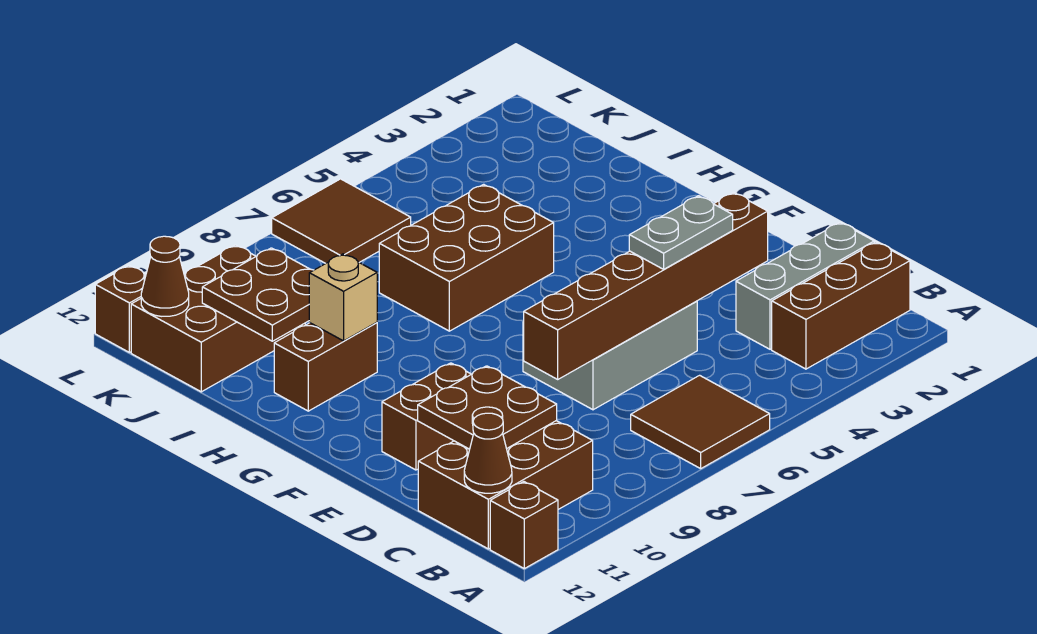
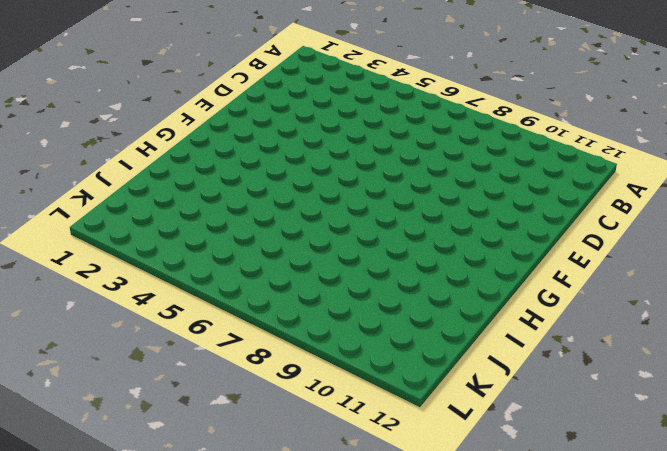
none -> brown 2x2 tile [631,375,770,469]
none -> brown 1x1 brick [490,482,558,569]
none -> brown 1x3 brick [772,242,910,369]

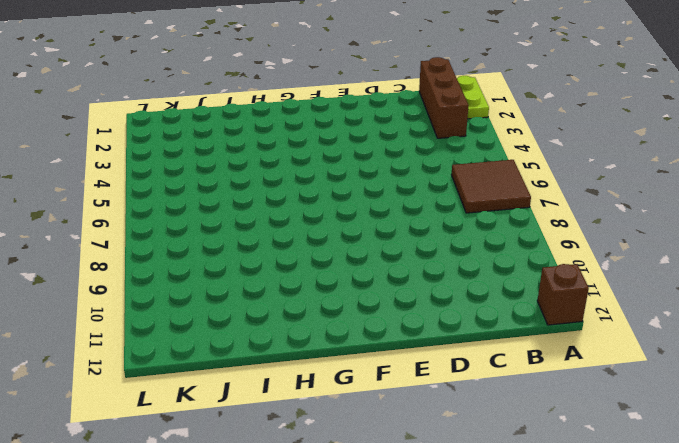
lime 1x2 plate [457,76,489,119] -> none
none -> brown 2x3 brick [418,421,593,549]
none -> grey 1x3 brick [736,222,874,349]
none -> grey 2x3 brick [523,301,697,410]

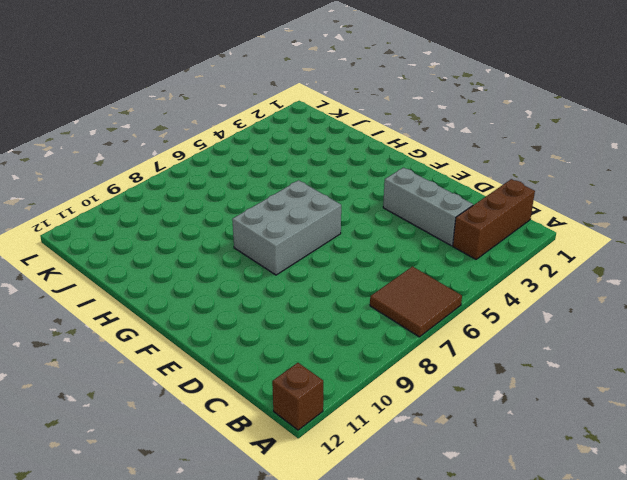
grey 1x3 brick [383,168,473,246] -> grey 1x3 brick turned to [736,222,874,349]
grey 2x3 brick [232,180,341,275] -> grey 2x3 brick moved to [523,301,697,410]
none -> brown 2x3 brick [418,421,593,549]
none -> brown 1x2 brick [382,363,471,470]
none -> brown 2x3 brick [379,184,554,331]

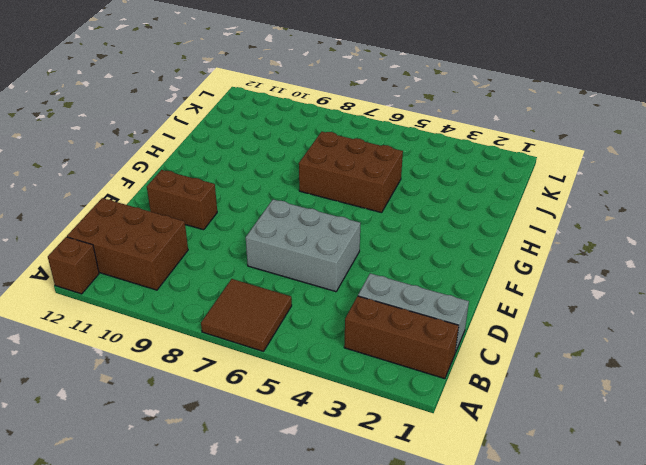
none -> brown 1x2 brick [274,323,377,411]
none -> brown 2x3 brick [131,245,305,392]
none -> brown 2x2 tile [272,179,411,263]

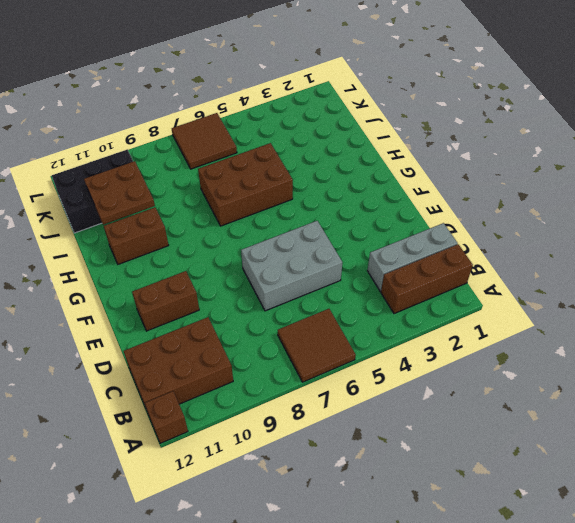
black 2x3 brick [52,149,133,233] -> brown 2x3 brick [131,245,305,392]
none -> brown 1x1 brick [95,266,146,353]
none -> brown 1x1 cone [464,413,512,493]
none -> brown 2x2 plate [418,366,557,449]

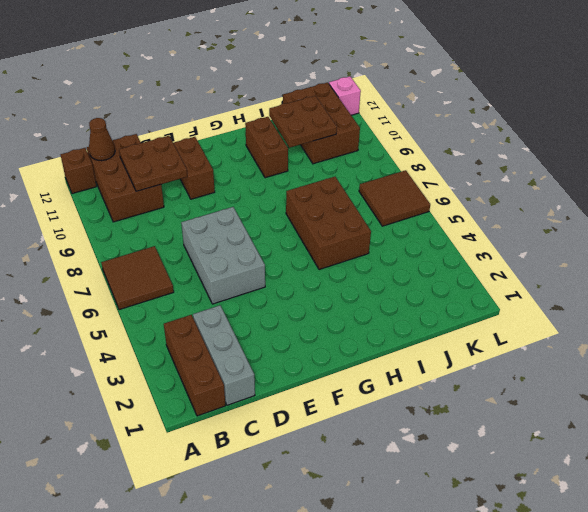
pink 1x1 brick [329,77,361,115] -> brown 1x1 brick [95,266,146,353]
none -> brown 1x6 brick [524,193,768,379]
none -> tan 1x1 brick [309,254,377,341]
none -> brown 1x1 cone [141,236,189,316]

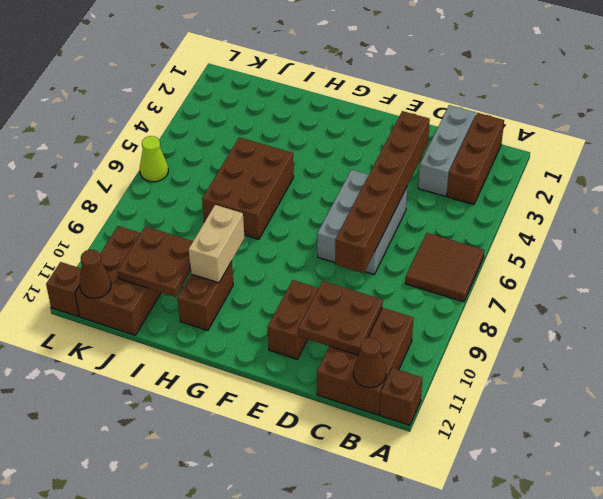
tan 1x2 brick [188,205,245,283] -> tan 1x1 brick [309,254,377,341]
lime 1x1 cone [140,136,168,182] -> brown 2x2 tile [272,179,411,263]
none -> grey 1x2 plate [629,196,733,269]

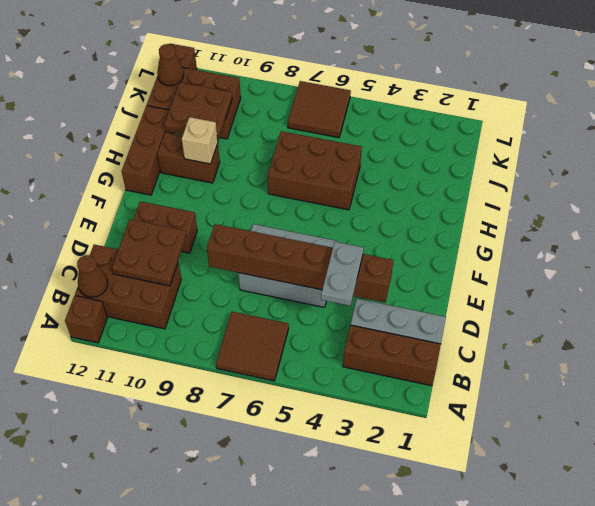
grey 1x2 plate [321,242,364,306] -> grey 1x2 plate turned to [629,196,733,269]
brown 1x3 brick [122,106,173,195] -> none

